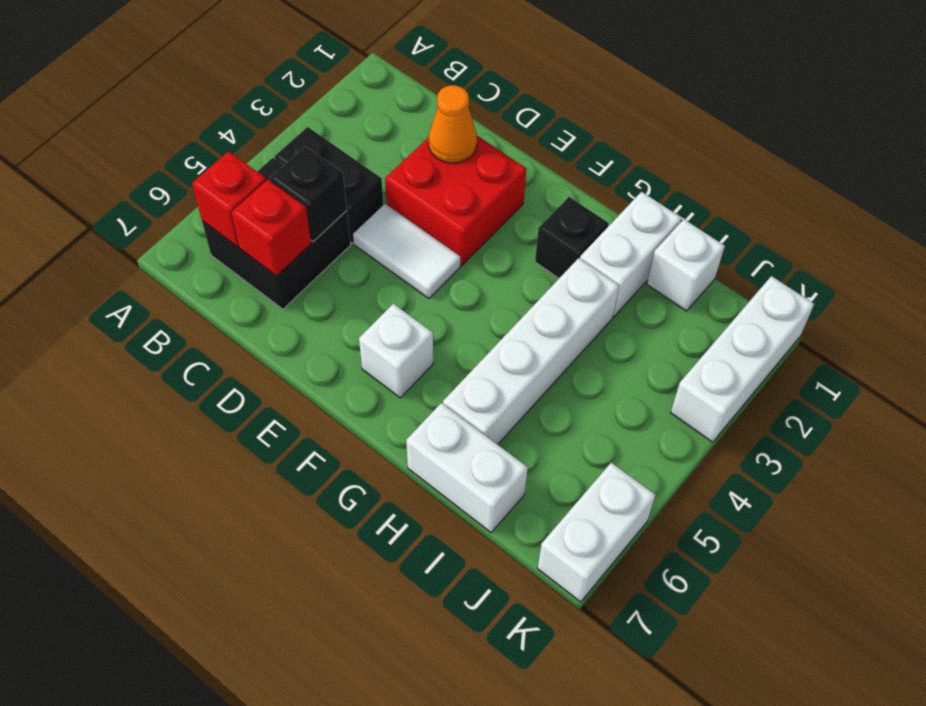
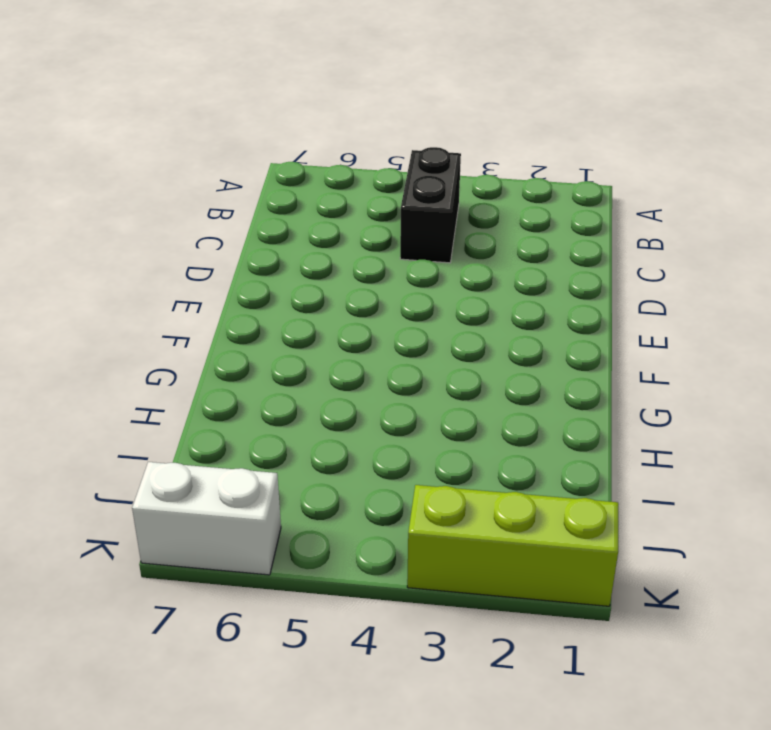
lime 1x3 brick [407,485,618,606] -> white 1x3 brick [671,276,814,442]
none -> black 2x2 brick [202,158,351,309]
none -> red 2x2 brick [385,136,526,266]
none -> white 1x2 tile [353,204,460,299]

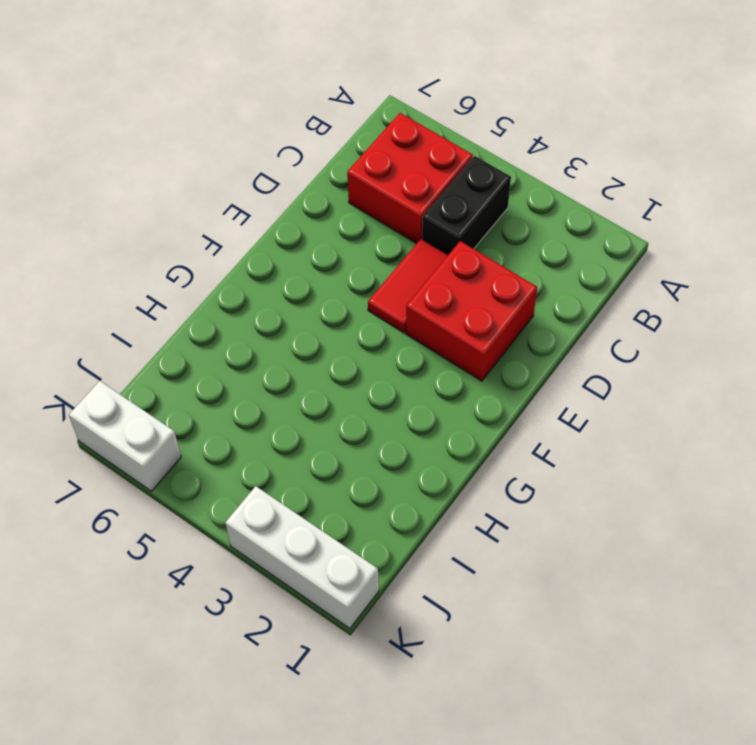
red 2x2 brick [347,113,473,244] -> black 2x2 brick [202,158,351,309]
red 1x2 tile [368,239,448,333] -> white 1x2 tile [353,204,460,299]
none -> white 1x1 brick [359,304,433,398]
none -> black 1x1 brick [535,197,608,278]
none -> white 1x2 brick [580,192,682,316]

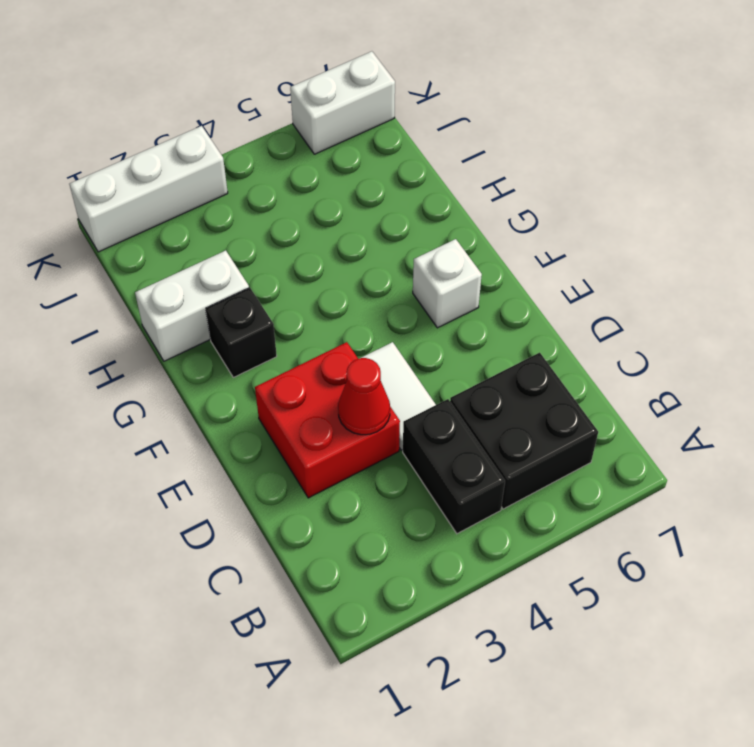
red 1x1 cone [338,358,390,435] -> none
none -> white 1x4 brick [443,258,619,445]
none -> white 1x2 brick [406,403,528,532]
none -> white 1x1 brick [647,219,725,311]

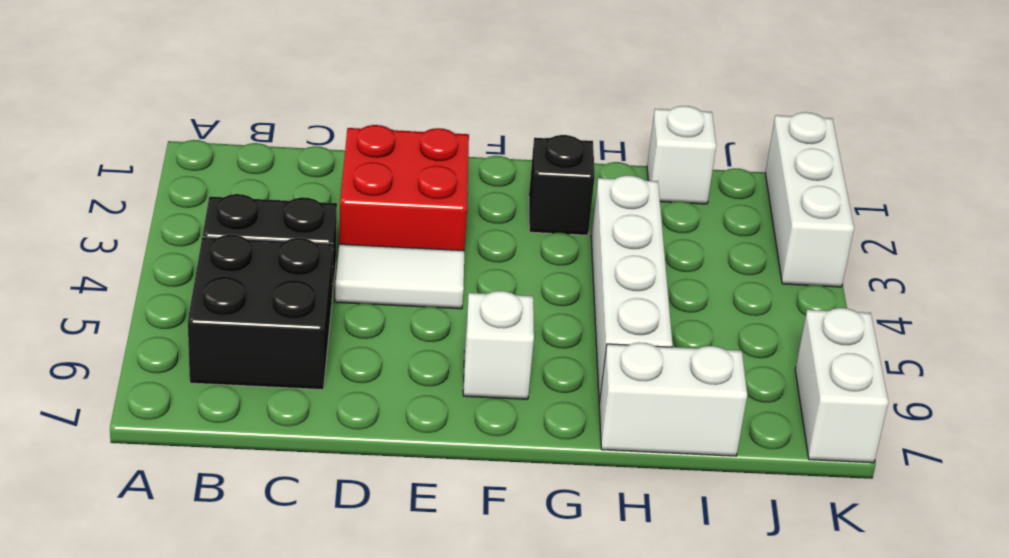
none -> white 1x2 brick [580,192,682,316]
none -> red 1x1 brick [192,151,266,247]
none -> black 1x1 brick [270,146,347,242]

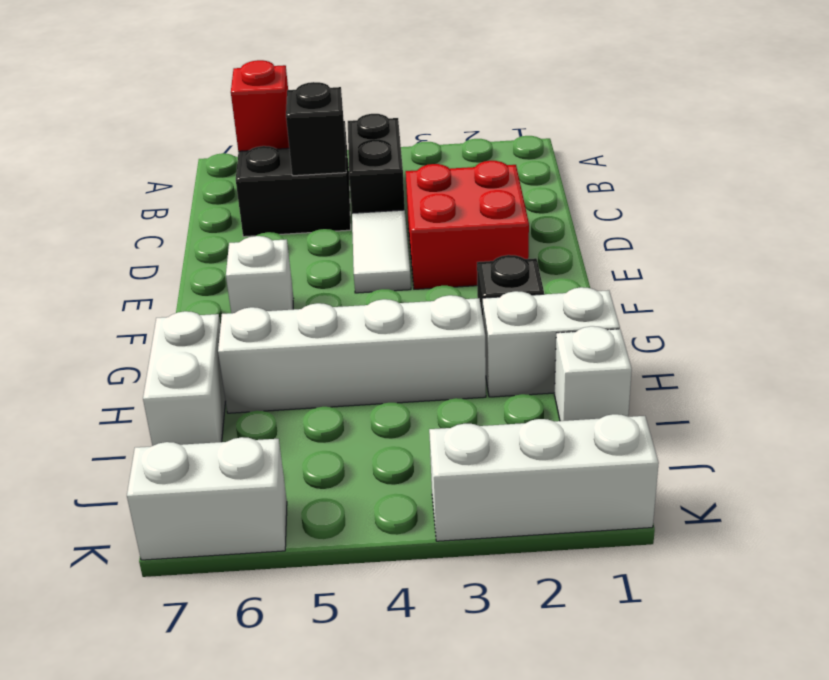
none -> red 1x1 brick [231,180,311,276]
none -> orange 1x1 cone [429,85,477,163]

